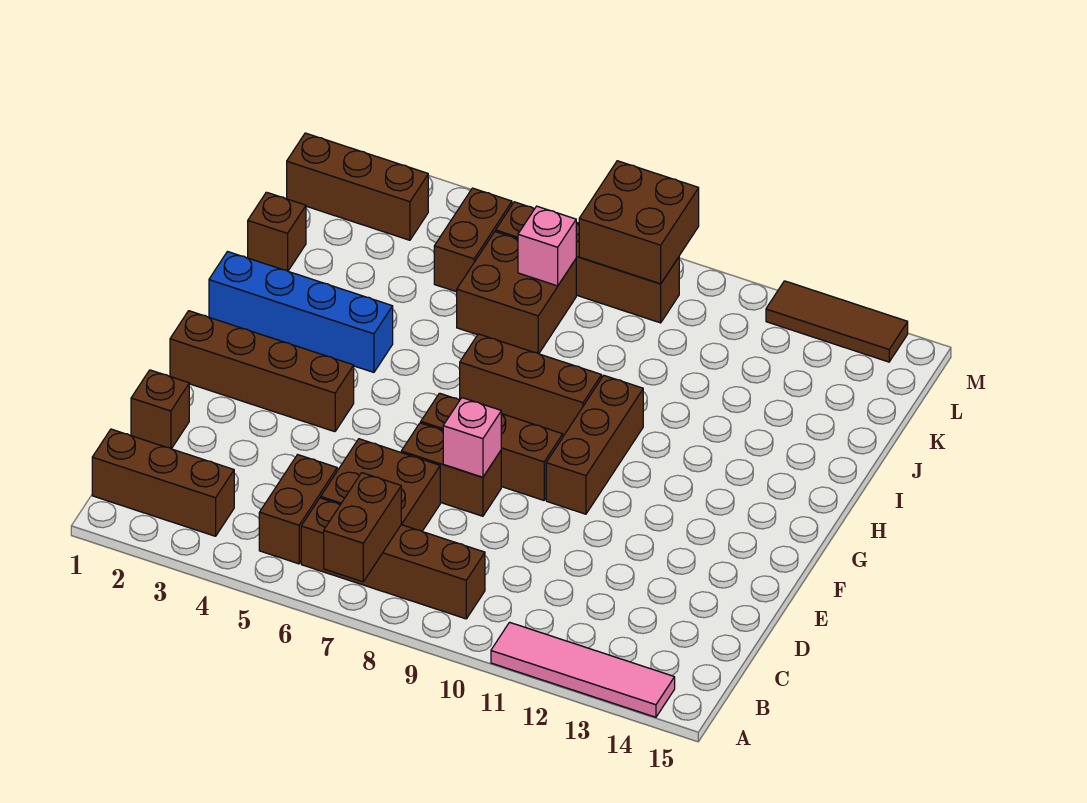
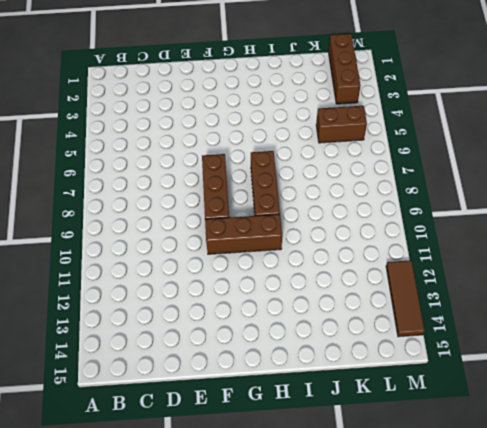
none -> pink 1x4 tile [491,622,675,717]
none -> brown 1x3 brick [92,429,234,536]
none -> brown 1x2 brick [259,455,337,564]

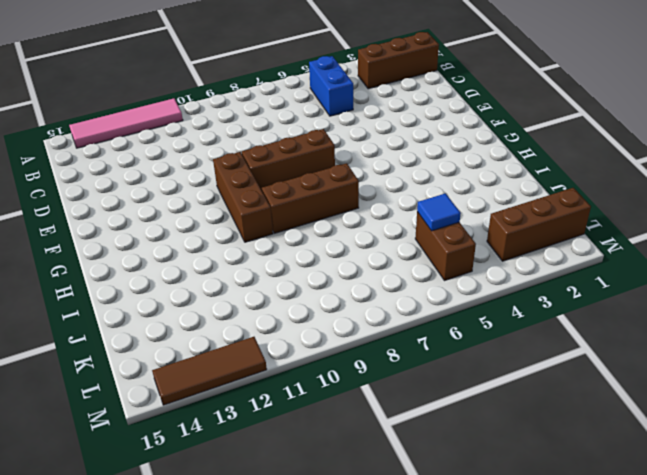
blue 1x2 brick [309,56,353,116] -> brown 1x2 brick [259,455,337,564]
blue 1x1 tile [417,193,461,231] -> none
none -> brown 1x4 brick [301,498,485,619]
none -> brown 2x2 brick [321,439,440,531]
none -> brown 1x1 brick [131,370,189,449]

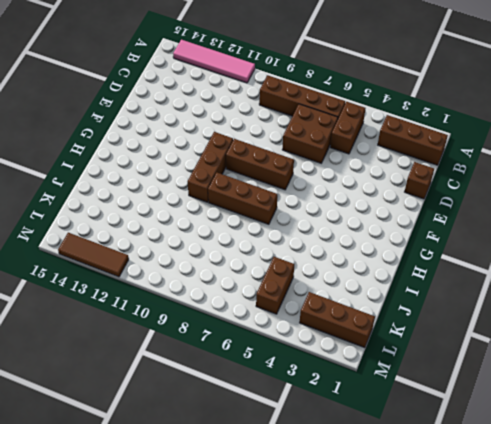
none -> brown 1x2 brick [401,423,501,516]
none -> brown 1x4 brick [170,311,354,432]
none -> blue 1x4 brick [209,252,393,372]

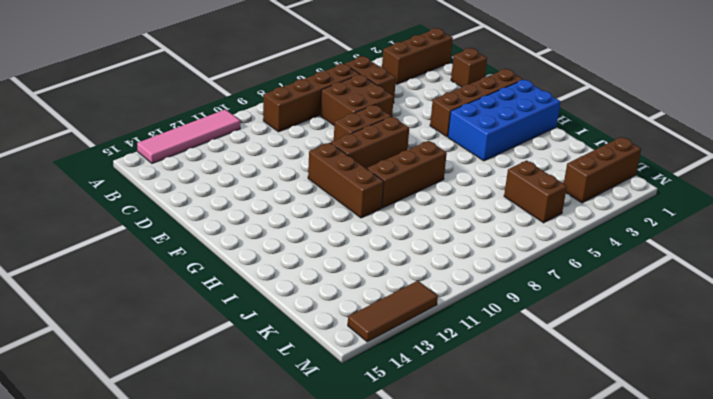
blue 2x4 brick [448,80,561,161] -> blue 1x4 brick [209,252,393,372]
none -> brown 1x1 brick [248,192,306,271]
none -> brown 2x2 brick [457,232,576,354]
none -> brown 1x4 brick [496,202,679,323]

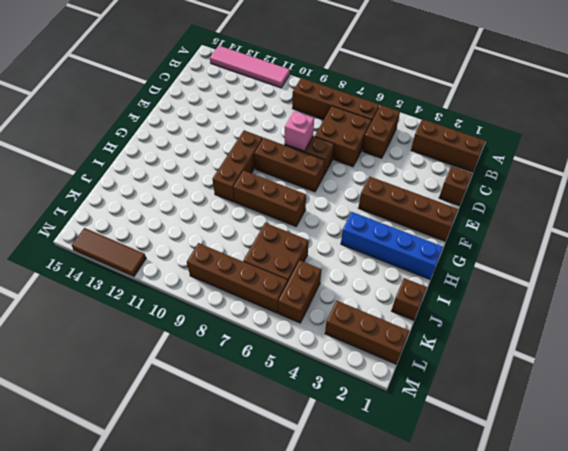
none -> brown 1x2 brick [324,473,401,582]
none -> pink 1x1 brick [518,206,576,286]
none -> brown 2x2 brick [579,161,699,284]

